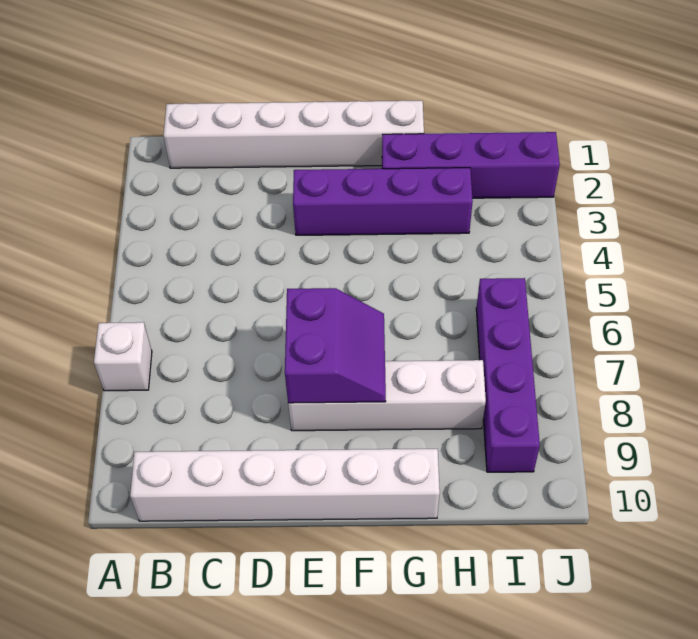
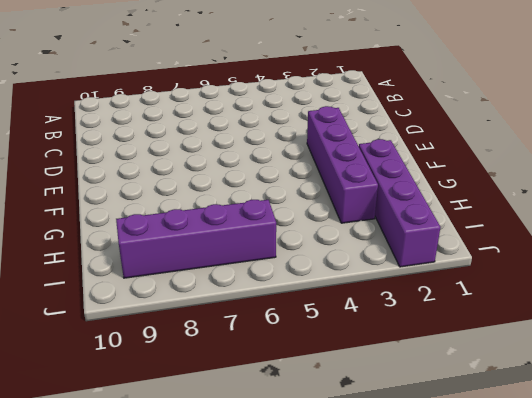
none -> white 1x1 brick [94,322,152,391]
none -> white 1x6 brick [163,100,424,168]

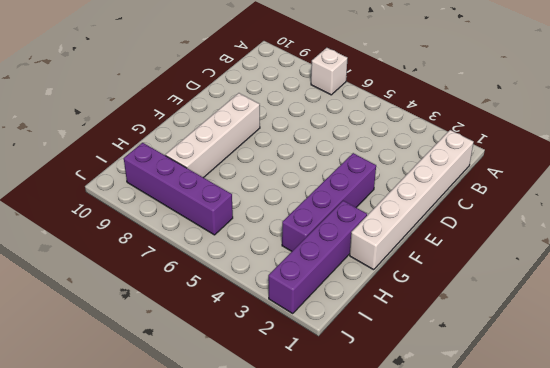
none -> white 1x6 brick [130,449,440,521]
none -> purple 2x2 slope [285,288,386,403]

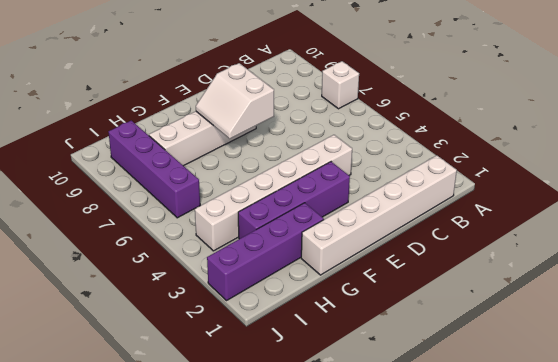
white 1x6 brick [195,135,352,251] -> white 1x6 brick moved to [130,449,440,521]
white 2x2 slope [196,63,274,139] -> purple 2x2 slope [285,288,386,403]

